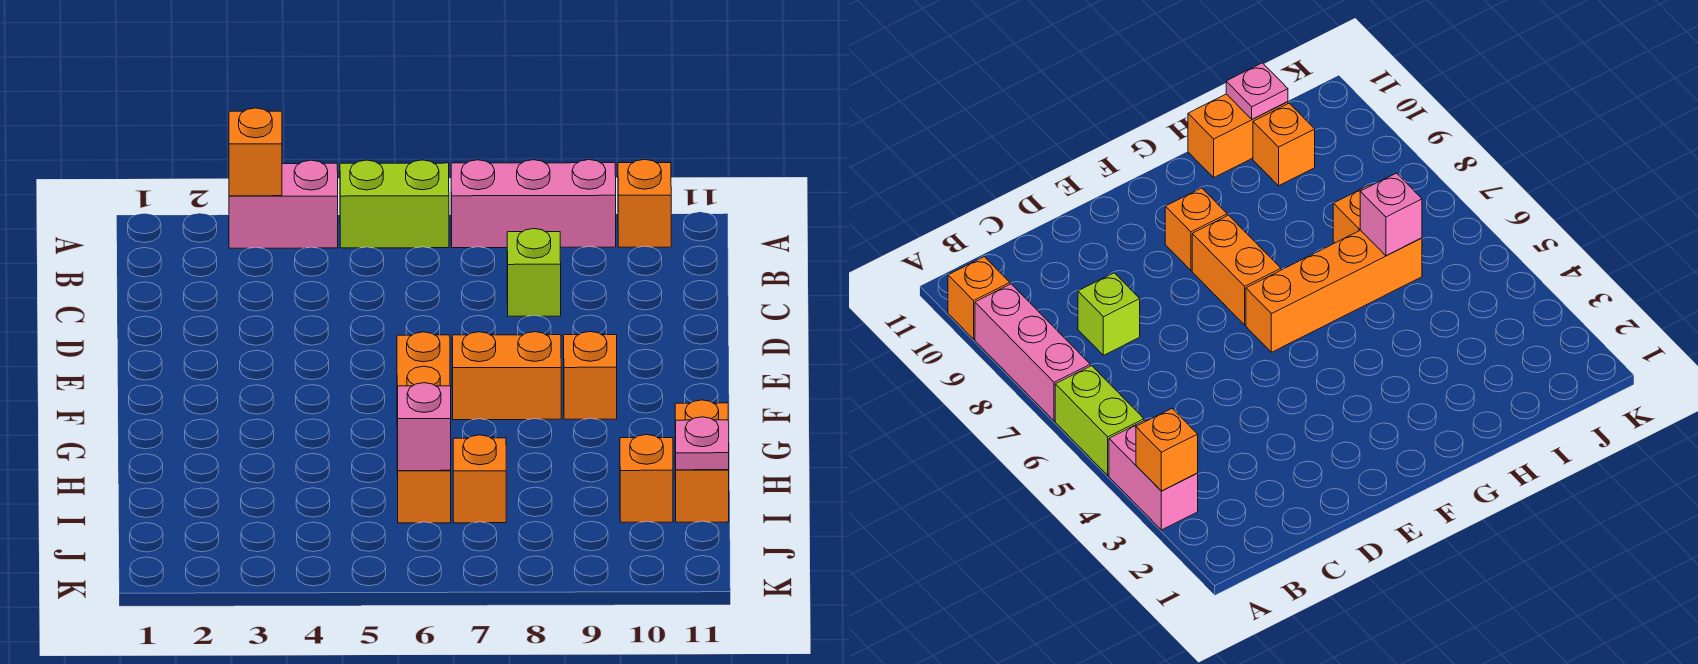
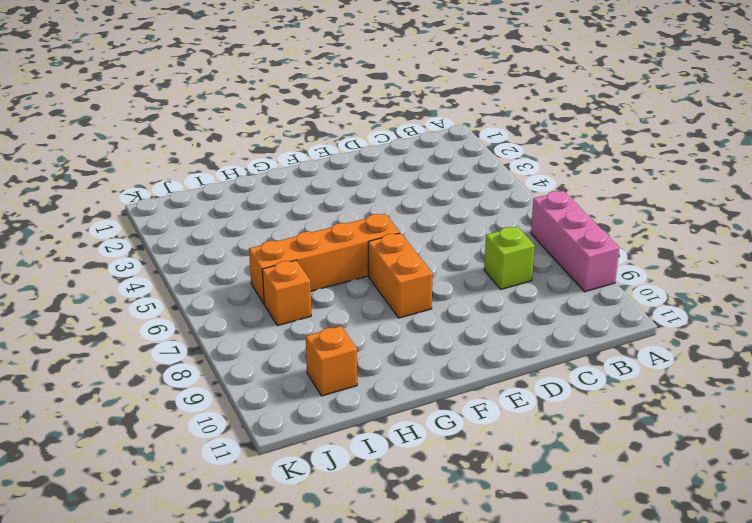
none -> pink 1x2 brick [229,160,338,248]
none -> lime 1x2 brick [340,160,449,248]
none -> orange 1x1 brick [618,159,671,247]

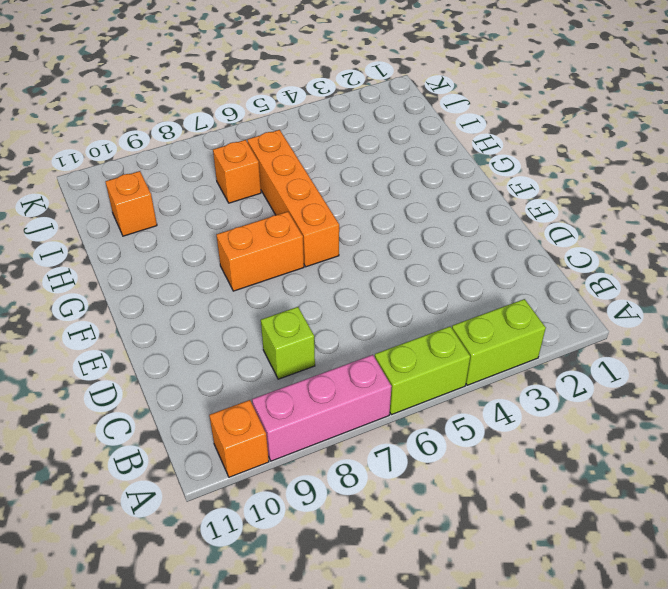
lime 1x2 brick [452,299,546,385] -> pink 1x2 brick [229,160,338,248]
none -> orange 1x1 brick [564,332,617,419]
none -> orange 1x2 brick [675,400,729,522]
none -> orange 1x1 brick [229,108,282,196]

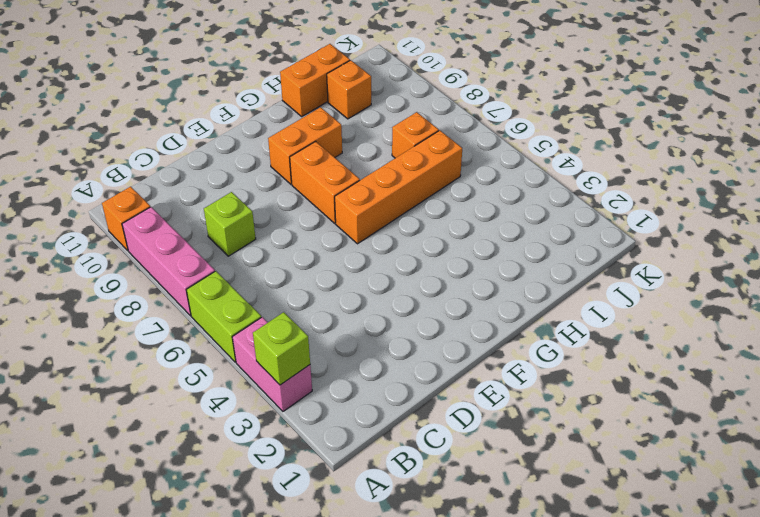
lime 1x1 brick [253,312,310,385] -> orange 1x1 brick [229,108,282,196]
orange 1x2 brick [268,107,342,184] -> orange 1x1 brick [564,332,617,419]
none -> pink 1x1 brick [398,383,451,471]
none -> pink 1x1 plate [675,417,729,470]

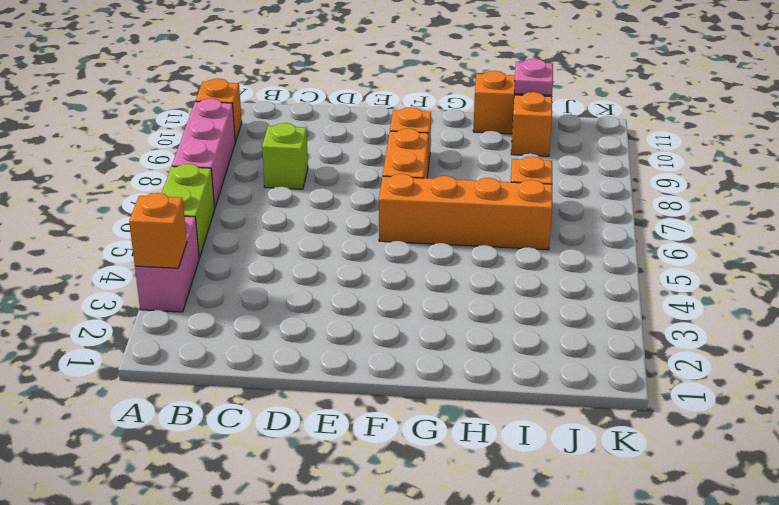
none -> pink 1x1 brick [398,383,451,471]

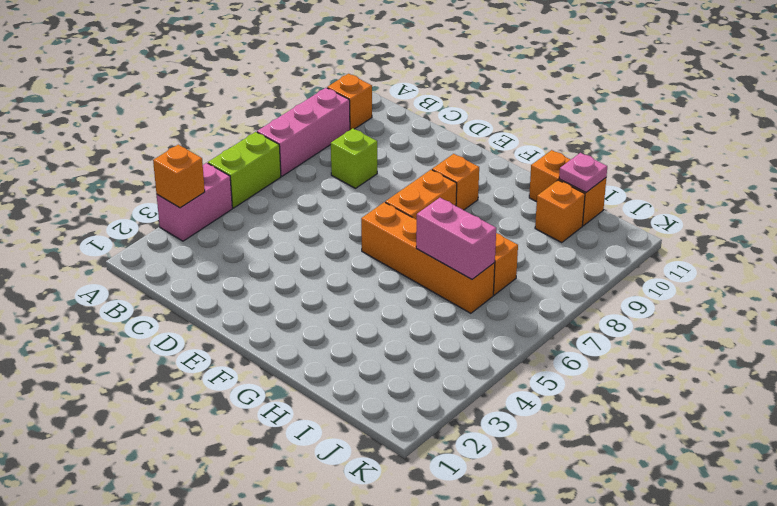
pink 1x2 brick [416,198,496,279] -> pink 1x1 brick [398,383,451,471]

